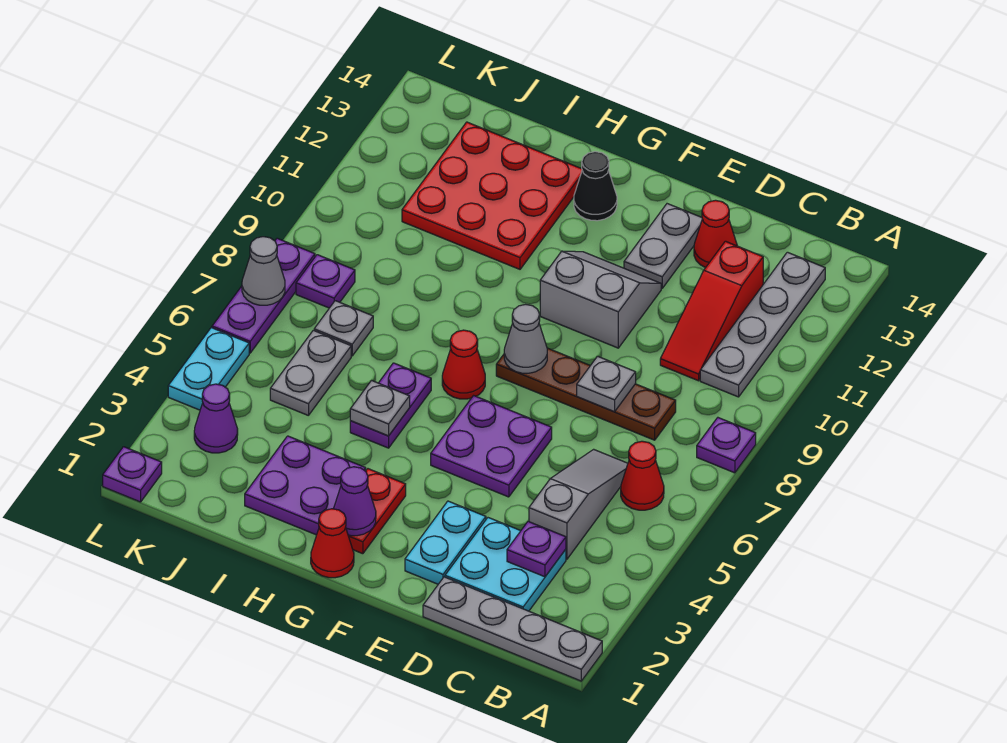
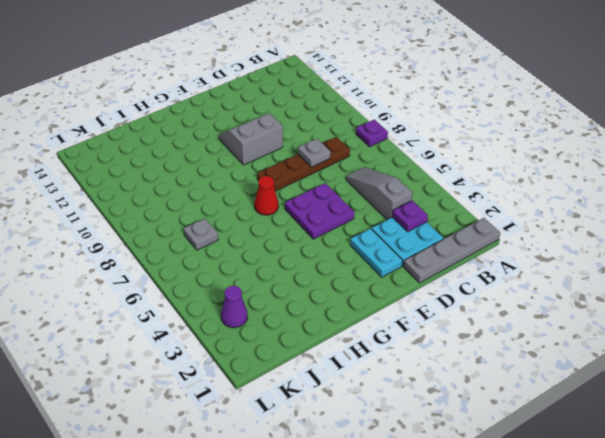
none -> red 1x1 cone [621,441,664,510]
none -> grey 1x4 plate [700,252,825,397]
none -> red 1x3 slope [660,241,763,381]
none -> red 1x1 cone [694,200,737,268]

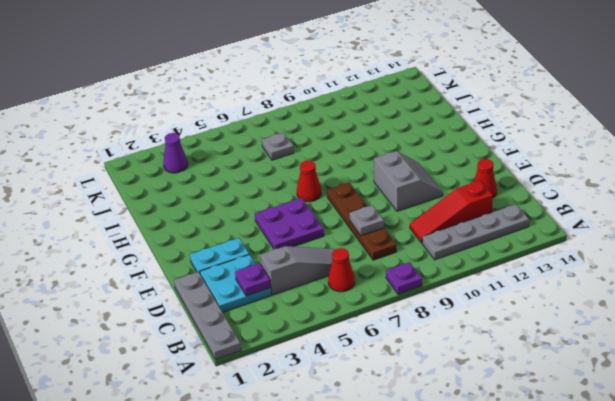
none -> grey 1x2 plate [624,204,702,288]
none -> red 1x1 cone [311,509,354,578]
none -> red 1x2 plate [348,469,406,554]
none -> black 1x1 cone [574,152,617,221]

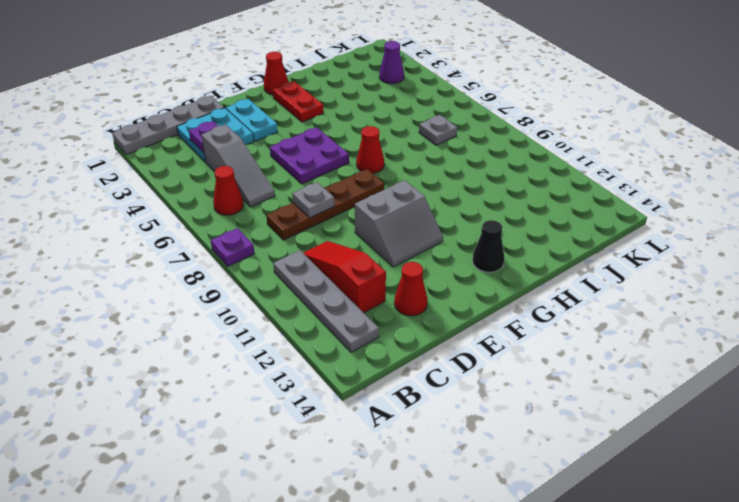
none -> grey 1x2 plate [624,204,702,288]
none -> purple 2x2 plate [245,436,366,535]
none -> purple 1x2 plate [350,363,431,448]
none -> red 3x3 plate [402,122,582,269]

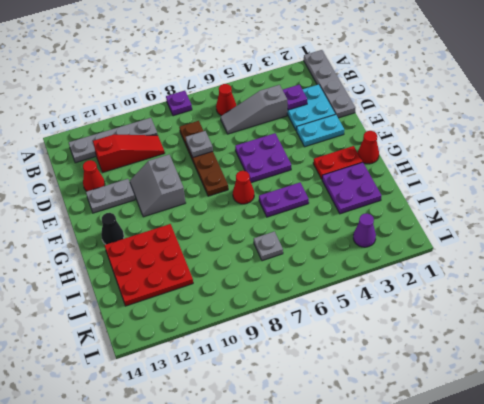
none -> grey 1x2 plate [270,330,351,416]
none -> purple 1x1 plate [296,255,355,308]
none -> purple 1x1 plate [103,447,162,502]
none -> cyan 1x2 plate [168,328,249,410]

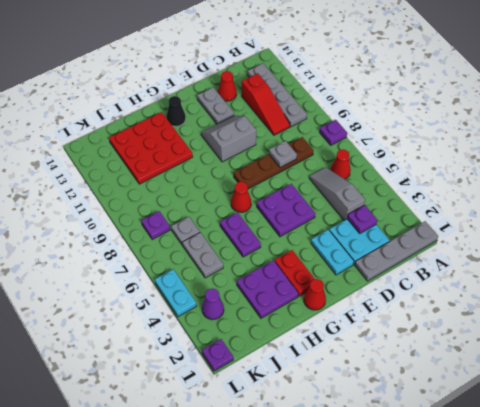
none -> purple 1x3 plate [212,238,315,353]
none -> grey 1x1 cone [504,304,547,373]
none -> purple 1x1 cone [334,467,376,536]
none -> grey 1x1 plate [350,381,410,436]

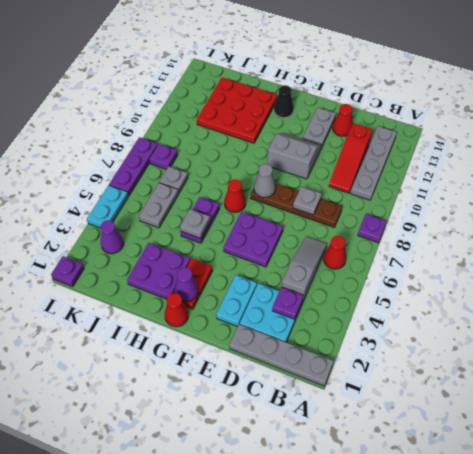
none -> grey 1x1 cone [242,237,285,305]

